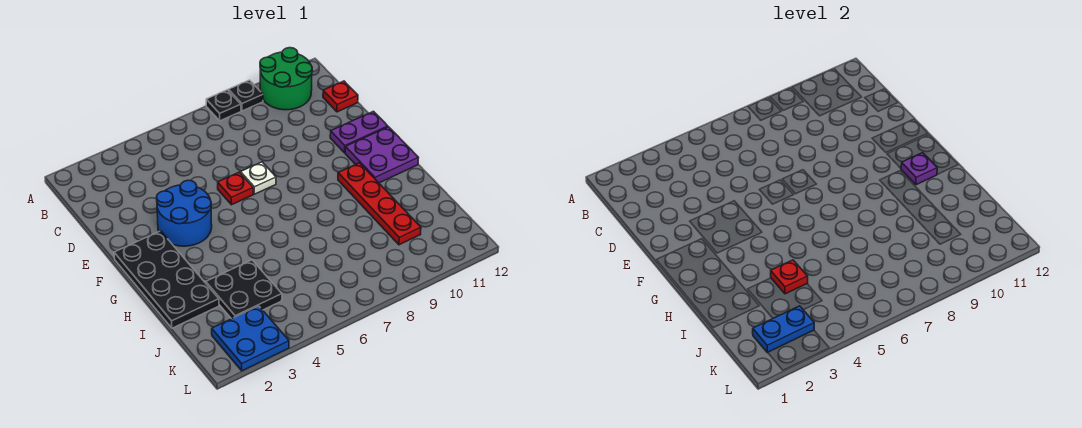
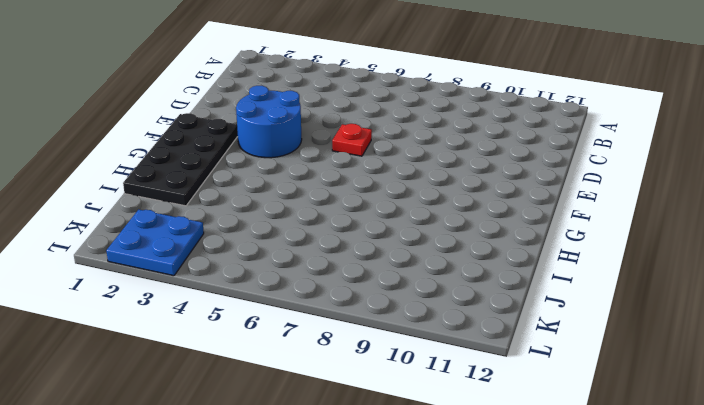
none -> black 1x1 plate [206,90,241,121]
none -> black 1x1 plate [229,80,263,111]
none -> green 2x2 round brick [260,48,312,110]

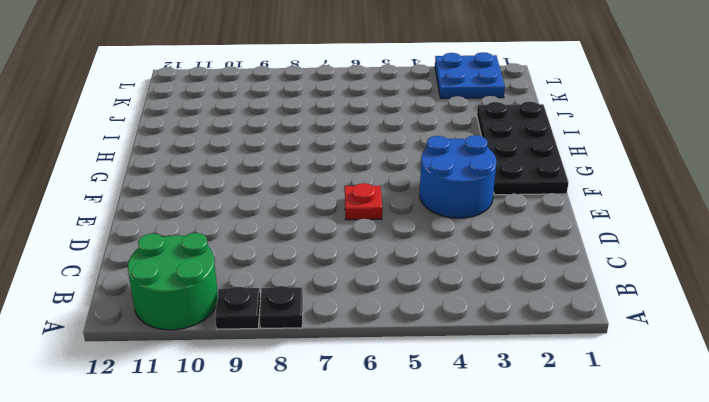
none -> red 1x1 plate [323,81,358,112]
none -> white 1x1 plate [241,162,276,194]
none -> purple 1x2 plate [330,111,388,153]

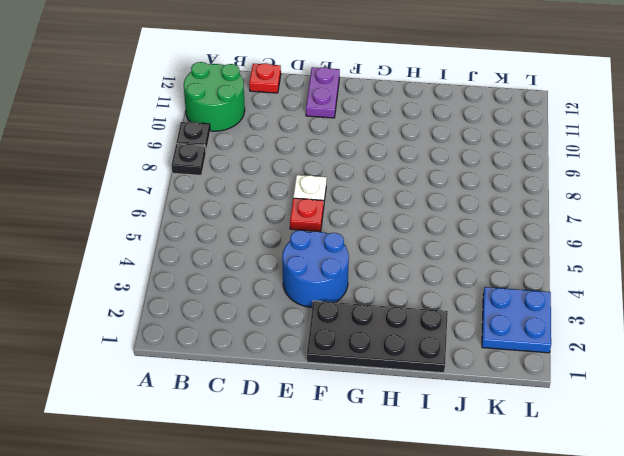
none -> purple 2x2 plate [345,127,418,183]
none -> red 1x4 plate [338,163,421,245]
none -> black 2x2 plate [206,260,282,319]

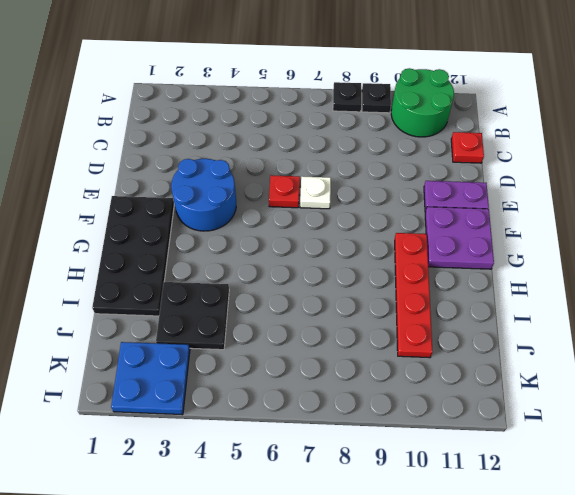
none -> purple 1x1 plate [901,153,937,185]
none -> red 1x1 plate [771,260,808,294]
none -> blue 1x2 plate [753,306,814,353]

